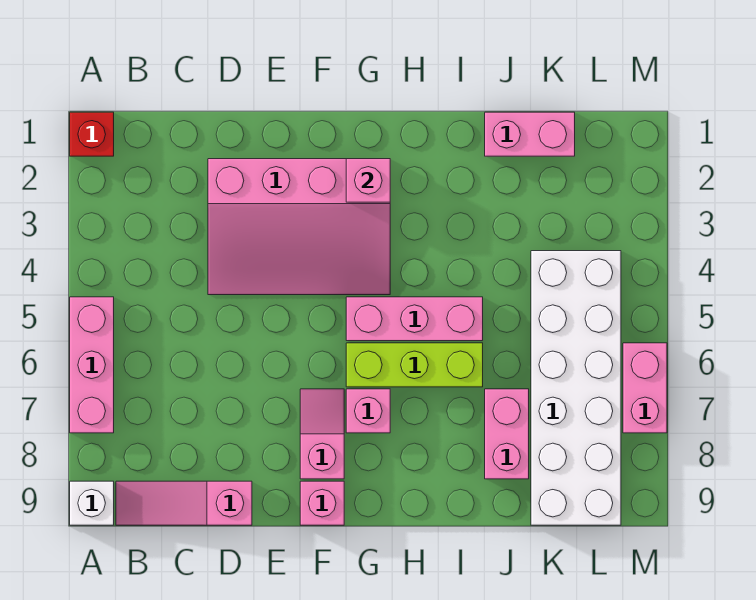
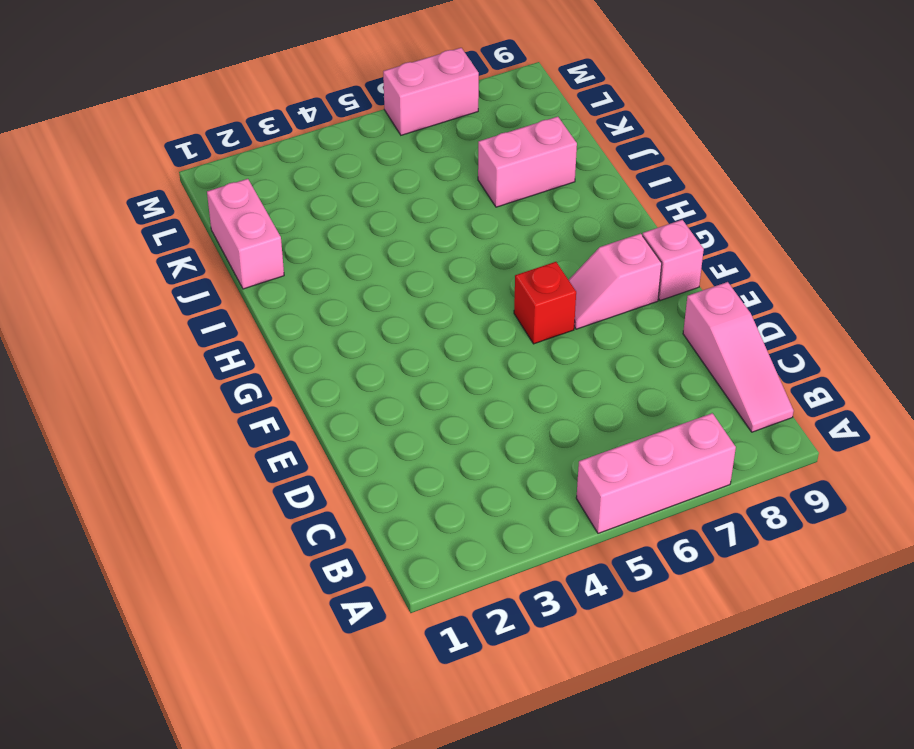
red 1x1 brick [514,262,576,344] -> red 1x1 brick moved to [70,112,114,156]
none -> white 1x1 brick [70,481,114,525]
none -> pink 3x4 slope [208,159,390,295]
none -> pink 1x3 brick [346,297,483,341]

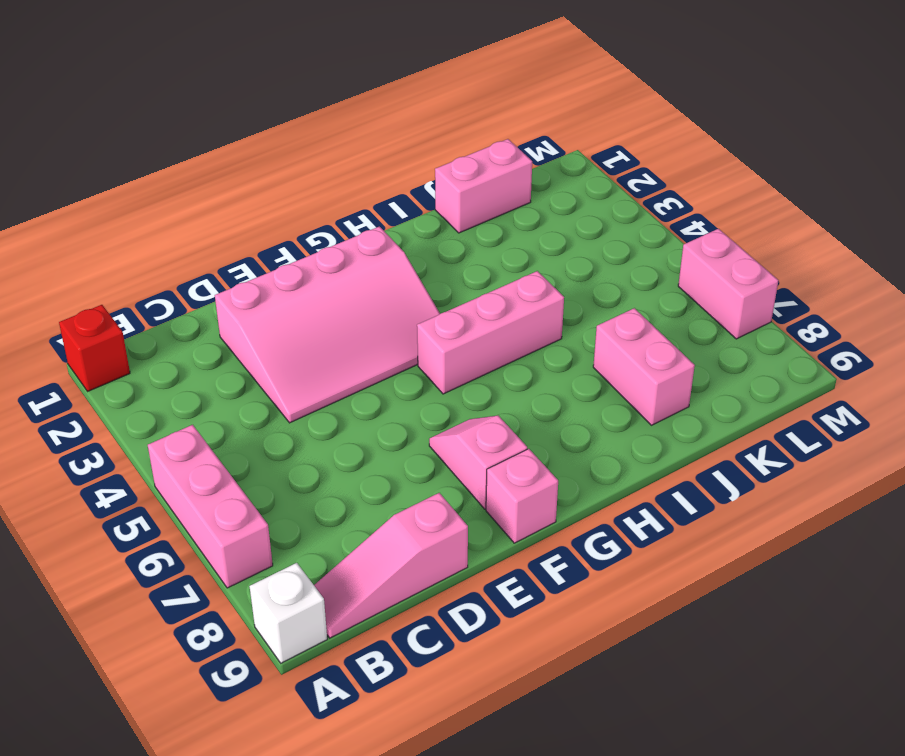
none -> lime 1x3 brick [346,343,483,387]
none -> pink 1x1 brick [346,389,390,433]
none -> white 2x6 brick [531,251,621,525]

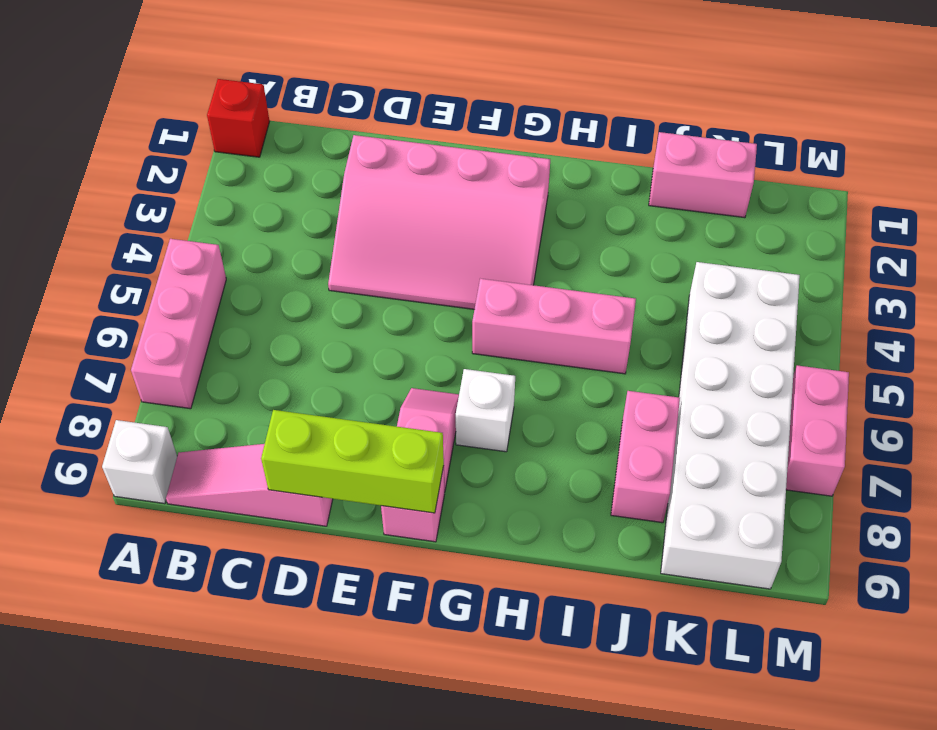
lime 1x3 brick [261,410,444,513] -> lime 1x3 brick moved to [346,343,483,387]
white 1x1 brick [456,369,515,452] -> pink 1x1 brick [346,389,390,433]
none -> pink 1x1 brick [346,159,390,202]

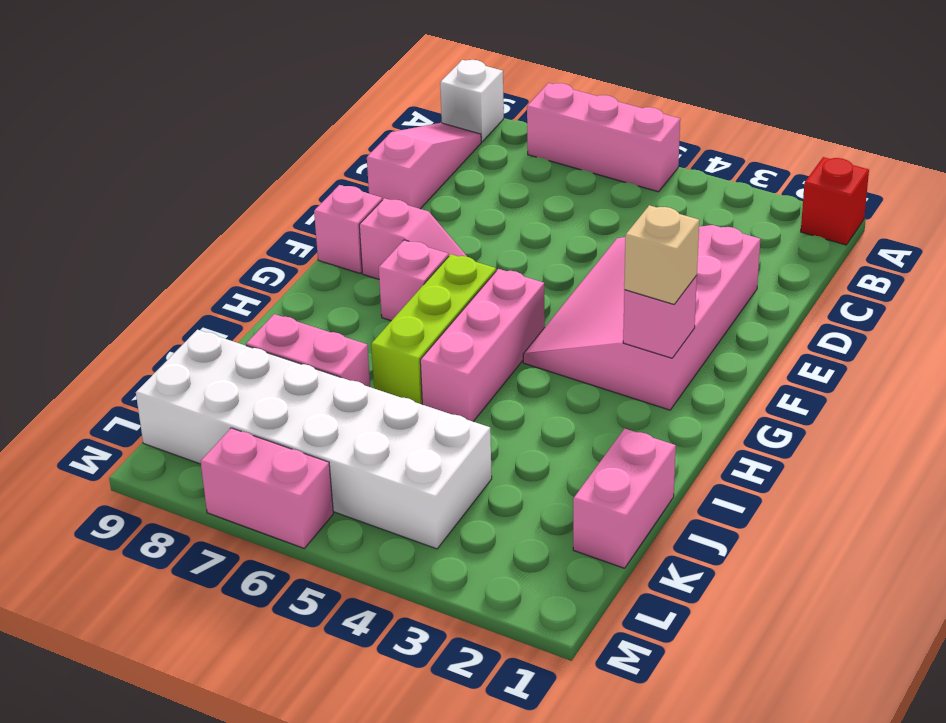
tan 1x1 brick [624,205,699,304] -> none

